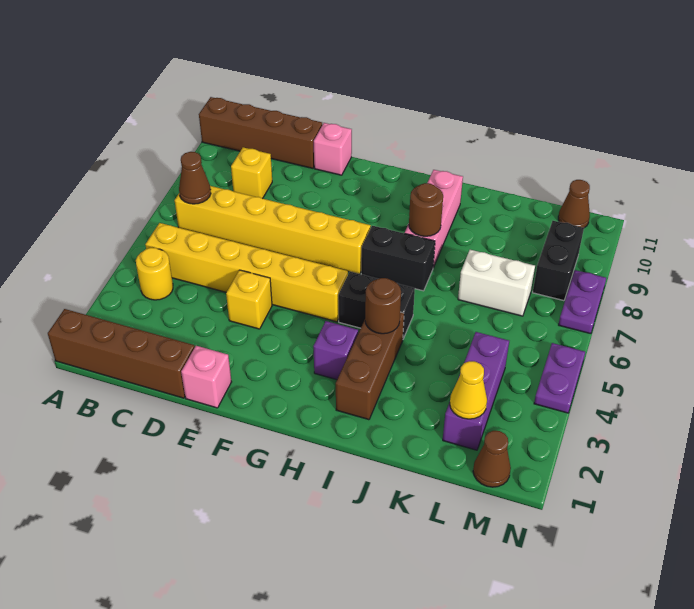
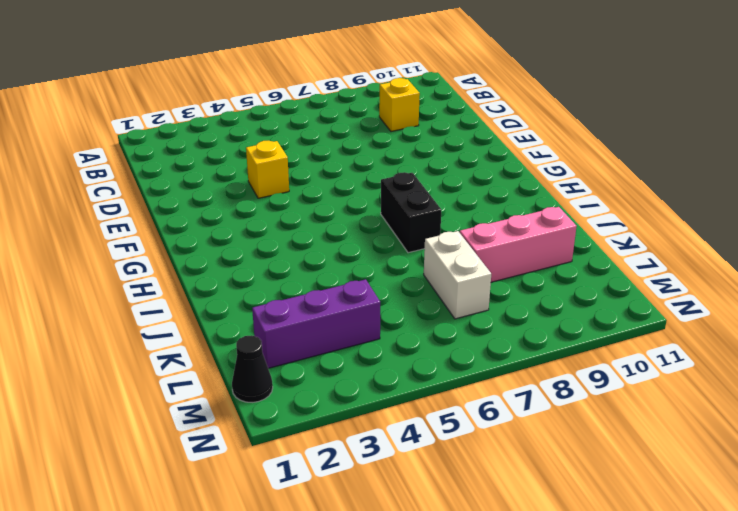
pink 1x3 brick [460,207,577,282] -> pink 1x3 brick moved to [405,170,463,268]
black 1x1 cone [232,335,273,403] -> brown 1x1 cone [473,431,511,487]
none -> brown 1x4 brick [48,309,195,398]
none -> brown 1x4 brick [199,97,322,168]
none -> yellow 1x1 round brick [136,248,173,300]

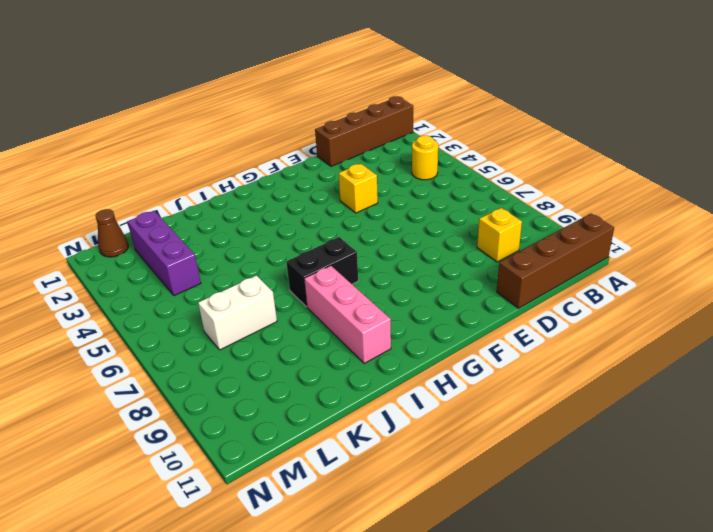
none -> yellow 1x6 brick [145,223,348,322]
none -> yellow 1x6 brick [174,186,371,274]
none -> pink 1x1 brick [181,346,231,408]

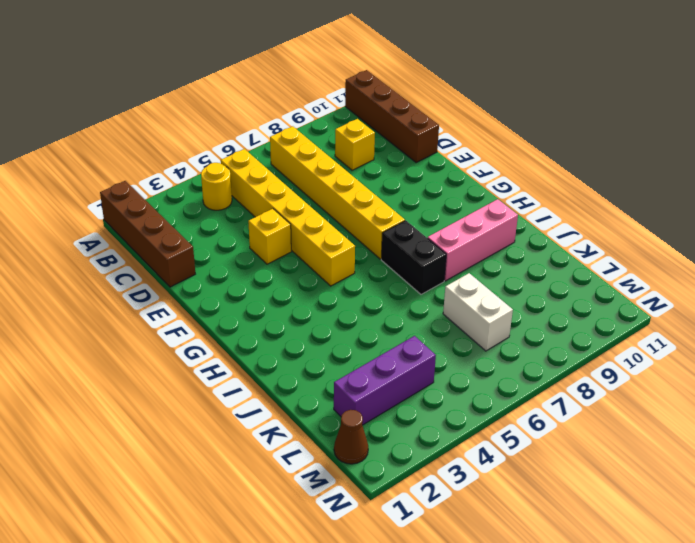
none -> pink 1x1 brick [181,346,231,408]
none -> pink 1x1 brick [314,123,352,175]
none -> purple 1x1 brick [313,321,358,380]

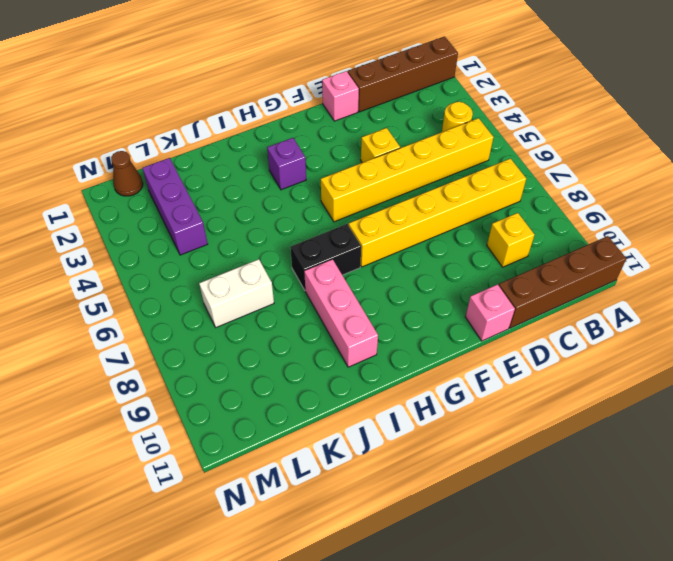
none -> black 1x2 brick [338,272,415,339]
none -> brown 1x3 brick [336,312,404,420]
none -> black 1x2 brick [533,221,584,301]

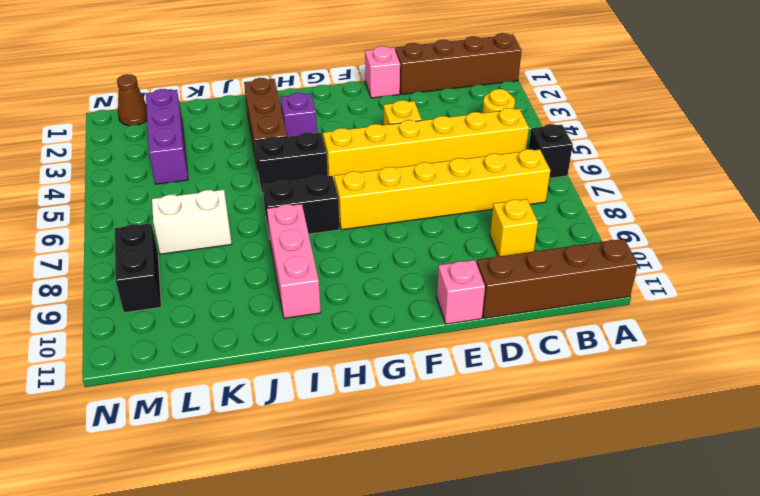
black 1x1 brick [529,124,573,178] -> none
none -> brown 1x1 cone [558,180,590,228]
none -> purple 1x2 plate [534,343,585,413]
none -> purple 1x2 plate [559,270,606,334]

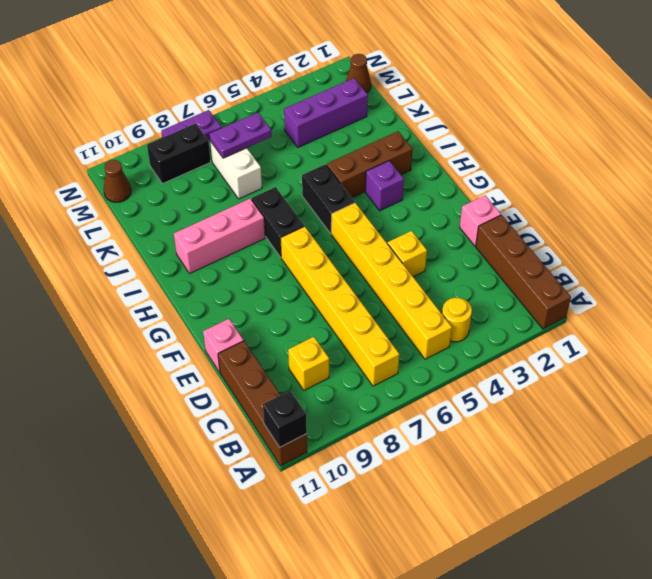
black 1x1 brick [263,391,307,447] -> none
purple 1x2 plate [210,112,272,158] -> purple 1x2 plate moved to [534,343,585,413]
none -> brown 1x1 cone [179,152,211,204]
none -> brown 1x1 round brick [365,278,401,334]
none -> brown 1x1 round brick [409,183,443,236]

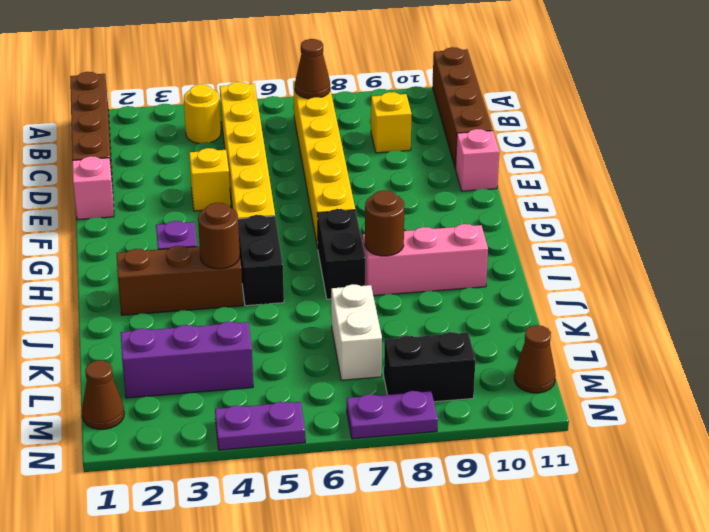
none -> yellow 1x1 cone [450,361,487,419]

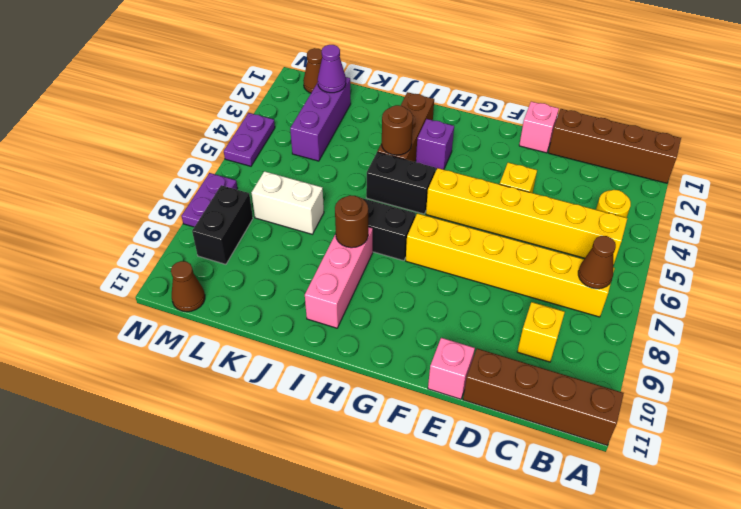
purple 1x1 cone [318,45,346,93] -> yellow 1x1 cone [450,361,487,419]

